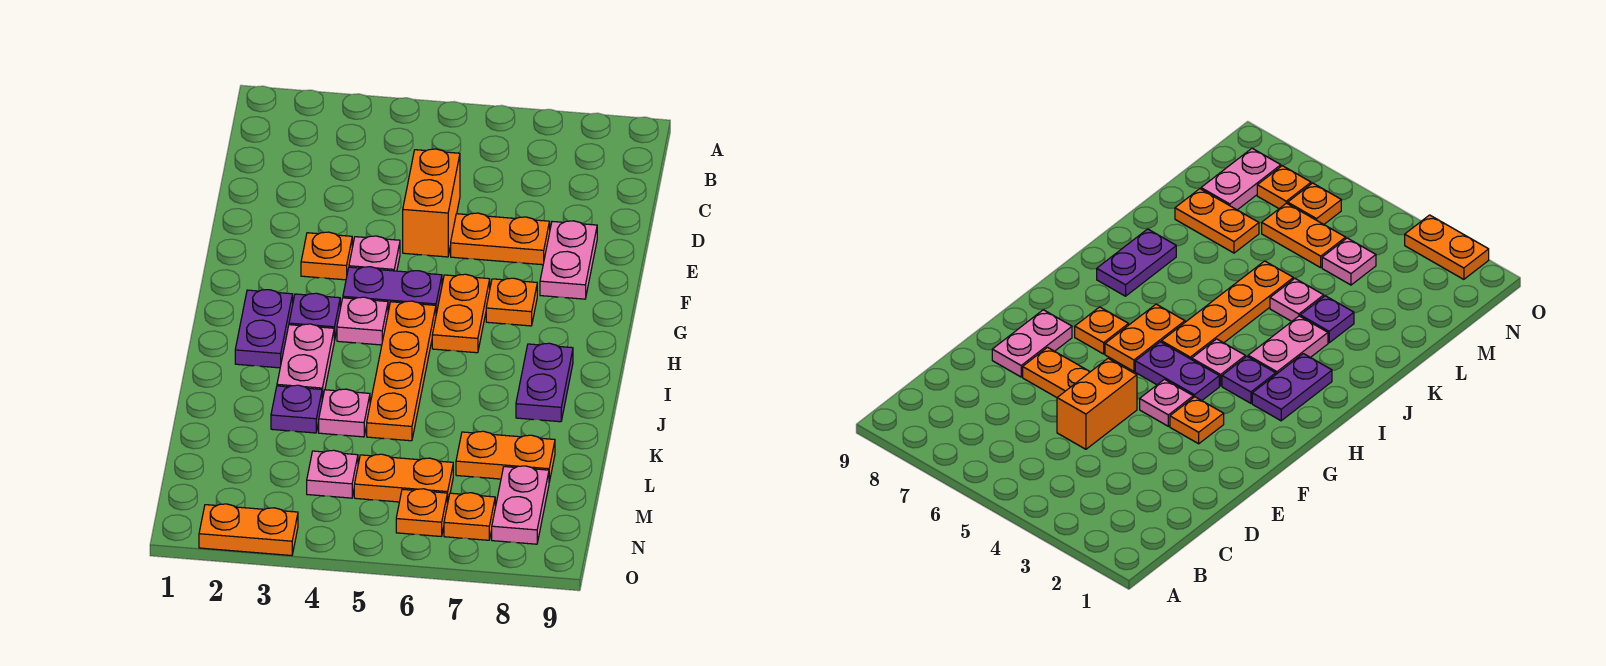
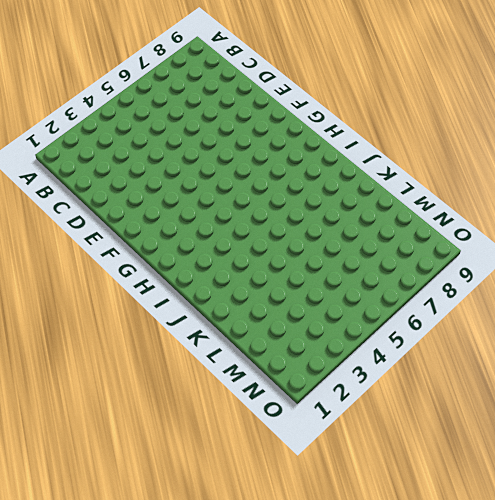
none -> orange 1x2 brick [403,149,460,257]
none -> orange 1x2 plate [451,213,550,265]
none -> pink 1x2 plate [540,221,597,299]

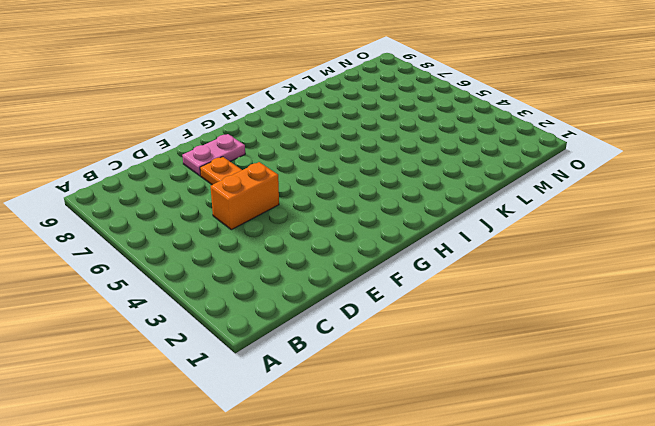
none -> orange 1x1 plate [301,232,352,280]
none -> pink 1x1 plate [349,236,400,271]
none -> purple 1x2 plate [343,267,442,314]

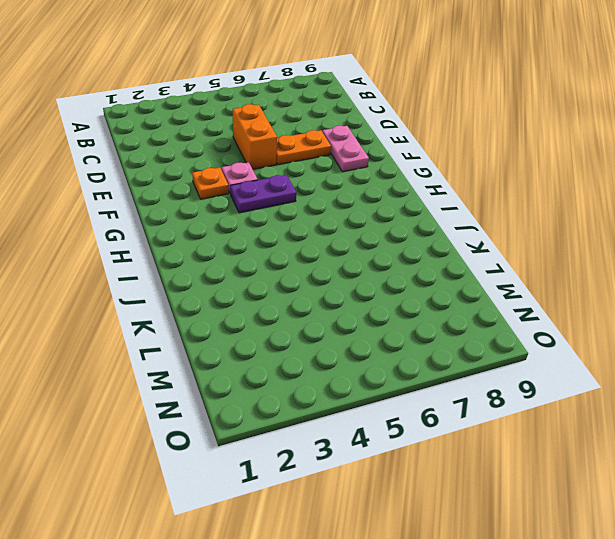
none -> orange 1x2 plate [432,274,490,353]
none -> orange 1x1 plate [486,278,537,326]
none -> purple 1x2 plate [235,290,293,368]

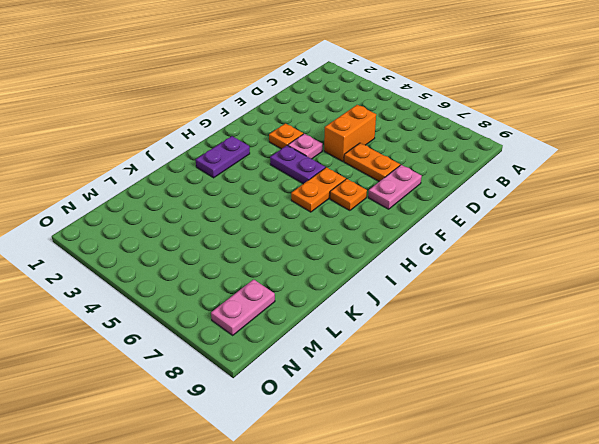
none -> purple 1x1 plate [289,293,340,341]
none -> pink 1x1 plate [337,297,388,345]
none -> orange 1x4 plate [367,301,436,441]

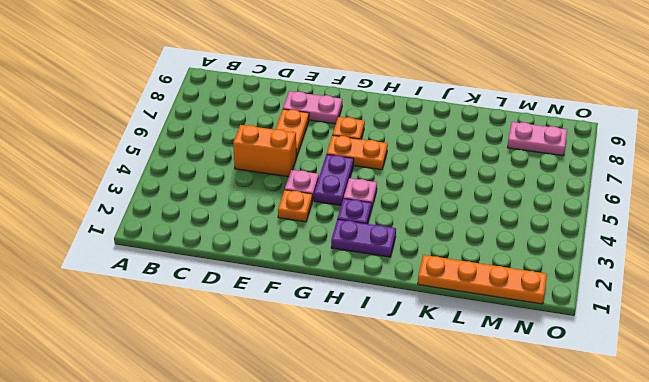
orange 1x4 plate [418,255,547,304] -> orange 1x4 plate moved to [367,301,436,441]
none -> pink 1x2 plate [277,324,334,400]
none -> purple 1x2 plate [516,343,573,422]
none -> purple 1x1 plate [271,385,322,433]

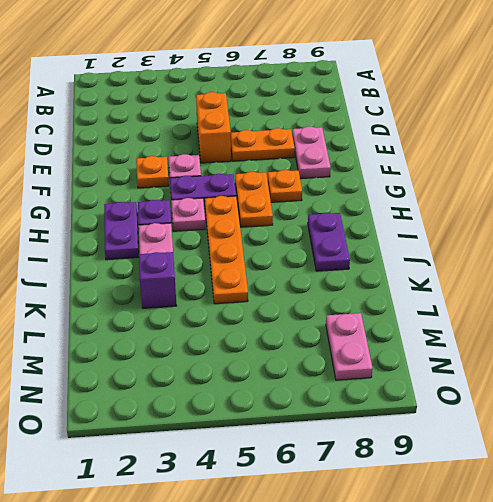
purple 1x1 brick [139,252,177,308] -> purple 1x1 plate [271,385,322,433]
none -> pink 1x1 plate [319,389,370,437]
none -> orange 1x2 plate [456,431,555,482]
none -> pink 1x1 plate [307,450,358,498]

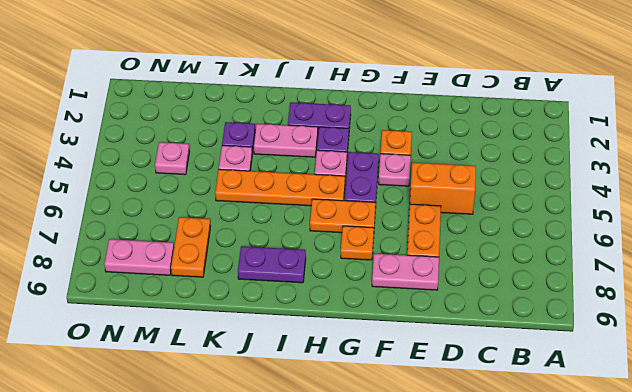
none -> orange 1x2 plate [354,454,453,504]
none -> orange 1x1 plate [396,489,447,536]
none -> orange 1x1 plate [444,493,495,540]

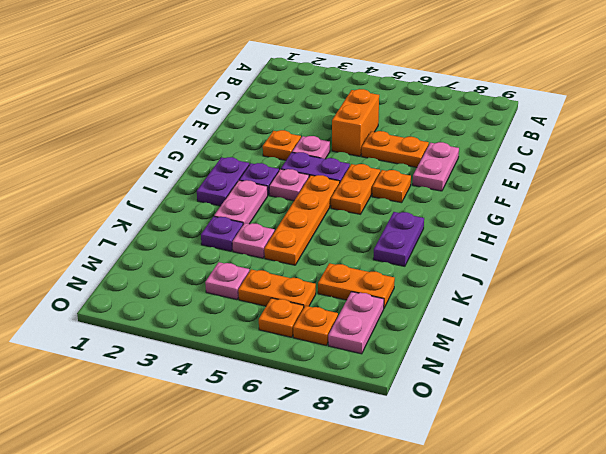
none -> orange 1x2 plate [199,504,298,556]

